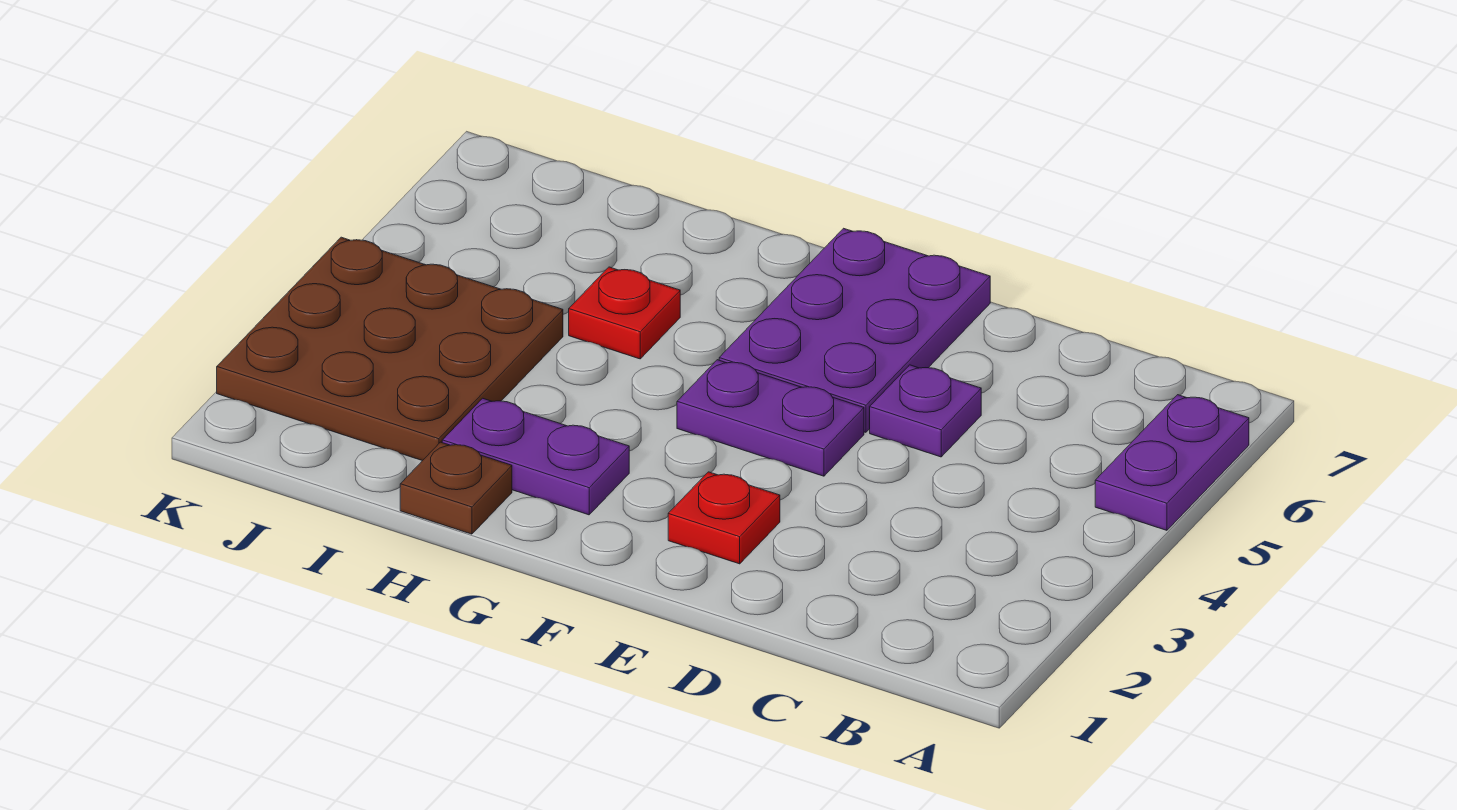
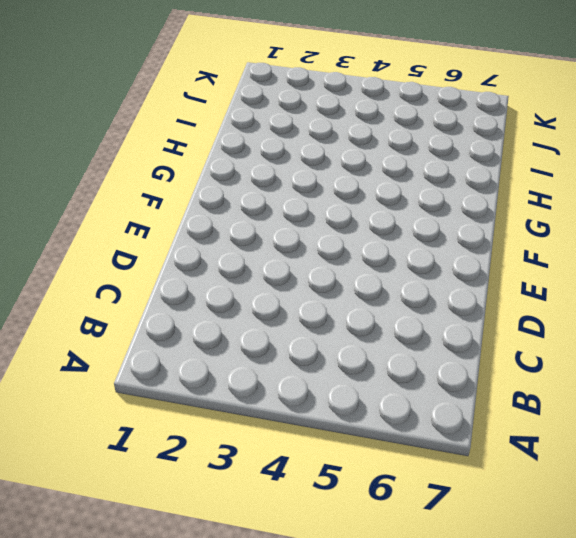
none -> purple 1x2 plate [1095,395,1249,530]
none -> purple 1x1 plate [870,365,981,457]

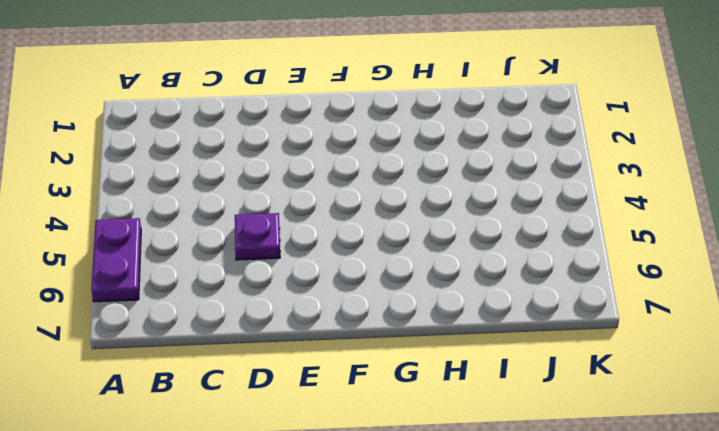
none -> red 1x1 plate [668,472,780,564]
none -> purple 1x2 plate [677,360,864,476]

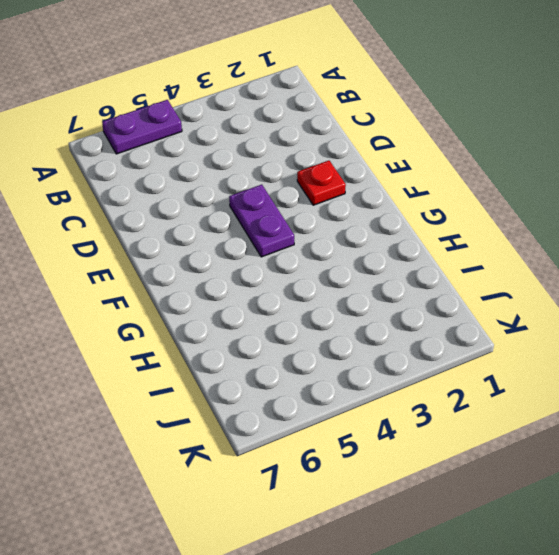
none -> purple 1x1 plate [870,365,981,457]
none -> purple 2x3 plate [719,228,990,432]

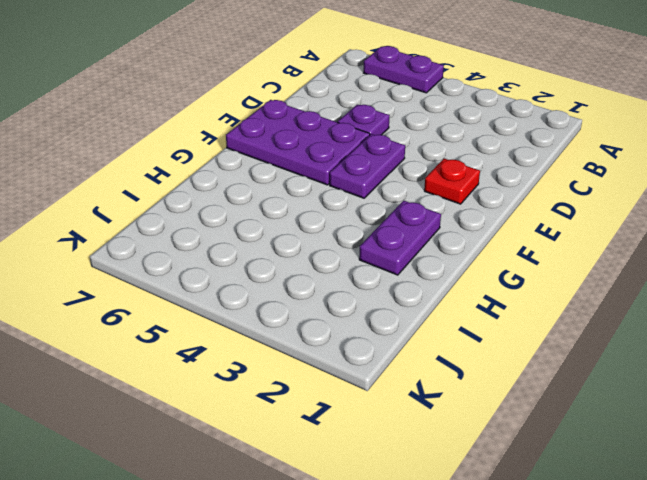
none -> brown 1x1 plate [400,442,512,534]
none -> red 1x1 plate [569,267,680,359]

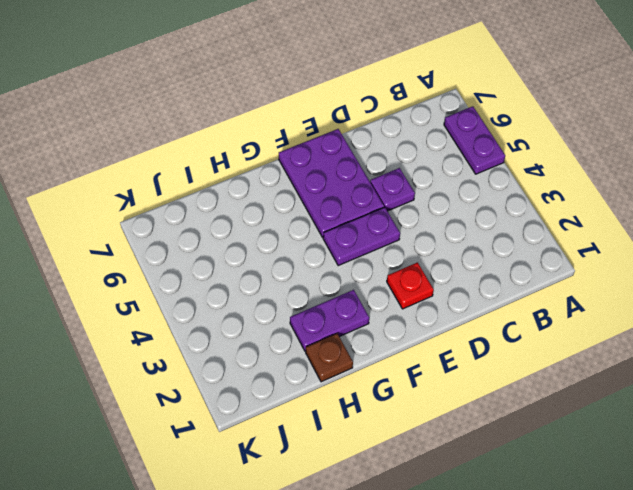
none -> red 1x1 plate [569,267,680,359]
none -> brown 3x3 plate [217,237,563,461]

